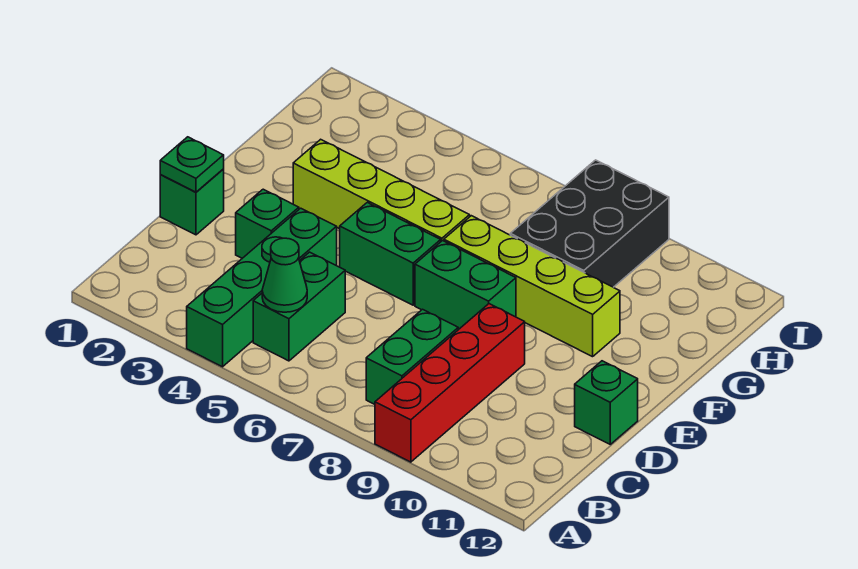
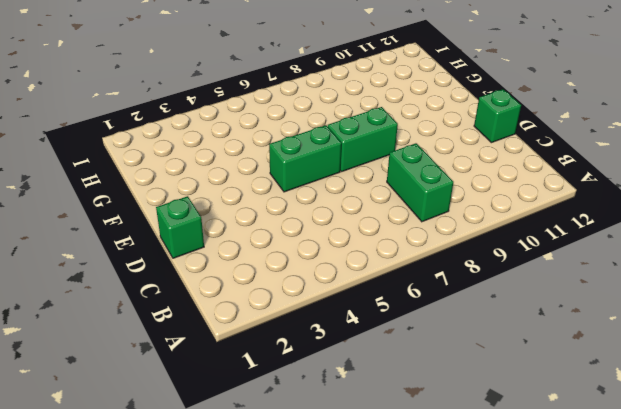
none -> green 1x4 brick [187,208,337,367]
none -> red 1x4 brick [375,304,525,462]
none -> green 1x2 brick [253,252,345,361]

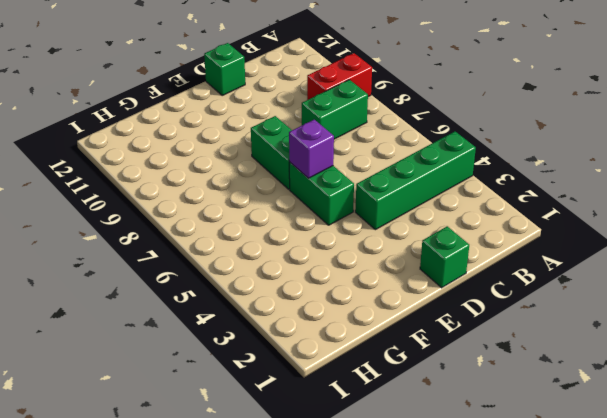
red 1x2 brick [307,53,372,100] -> red 1x4 brick [375,304,525,462]
purple 1x1 brick [289,120,334,178] -> none
none -> green 1x2 brick [253,252,345,361]
none -> green 1x1 brick [236,189,299,258]
none -> lime 1x4 brick [293,139,470,241]

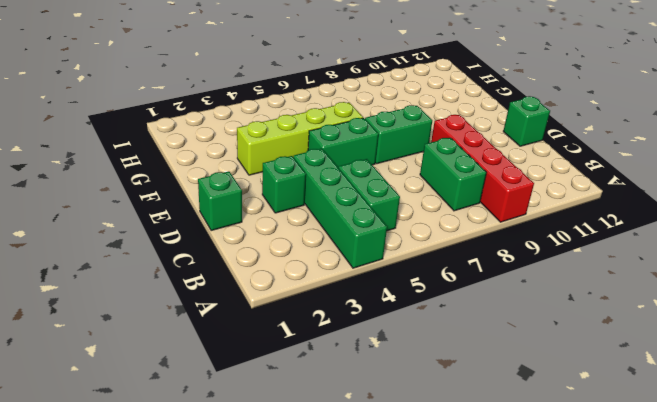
none -> lime 1x4 brick [444,216,620,357]
none -> black 2x3 brick [510,160,669,287]
none -> green 1x1 cone [262,238,307,312]

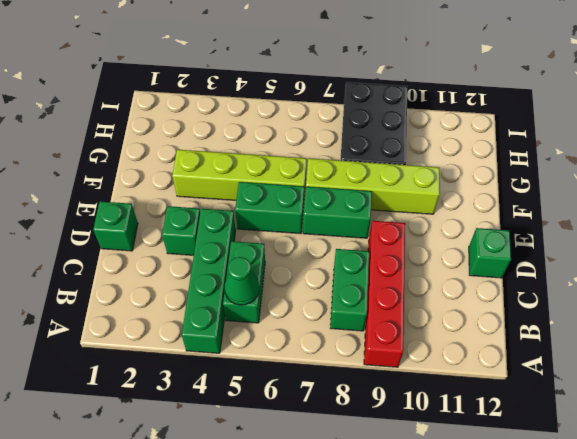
none -> green 1x1 plate [160,137,224,192]

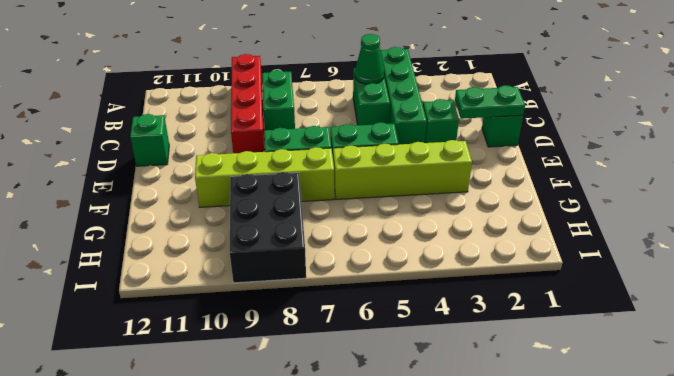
green 1x2 plate [455,85,525,119] -> green 1x1 plate [160,137,224,192]

